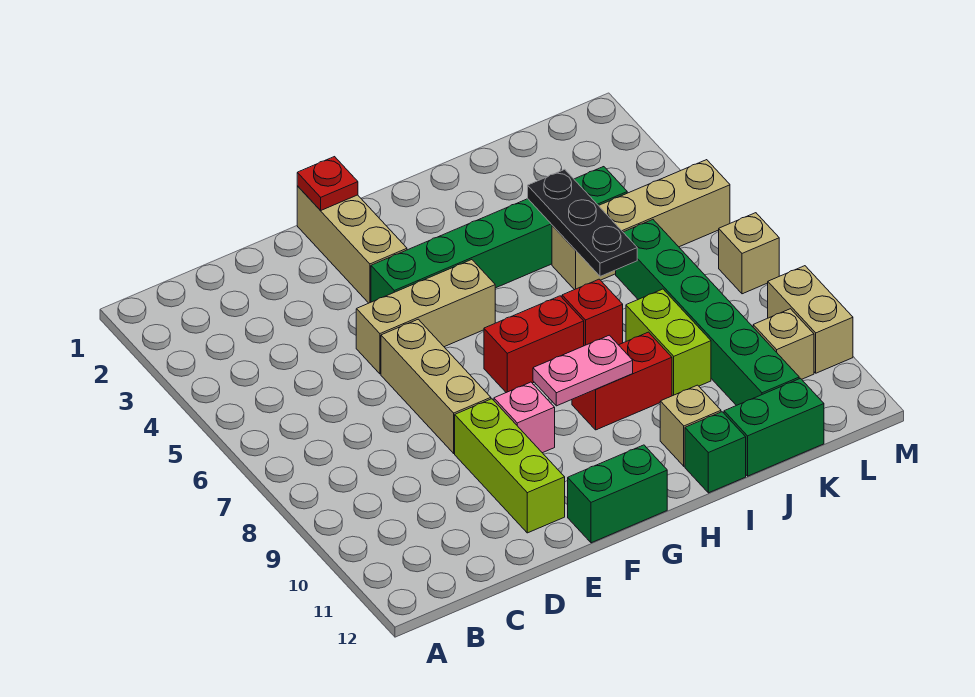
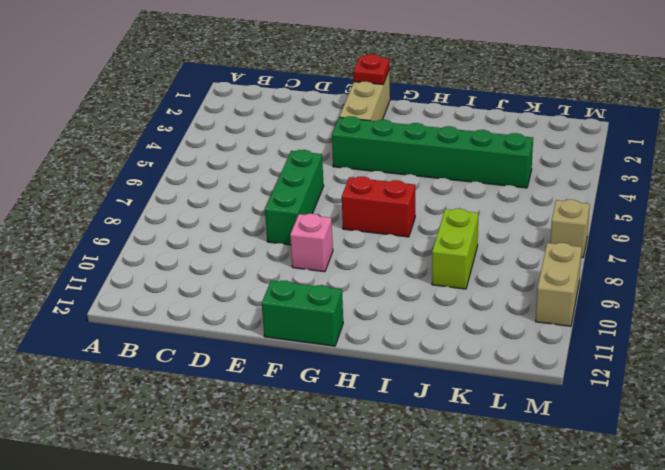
green 1x3 brick [265,150,324,245] -> tan 1x3 brick [381,319,491,453]
none -> tan 1x3 brick [356,260,495,374]
none -> lime 1x3 brick [455,399,565,533]
none -> red 1x2 brick [572,332,672,430]

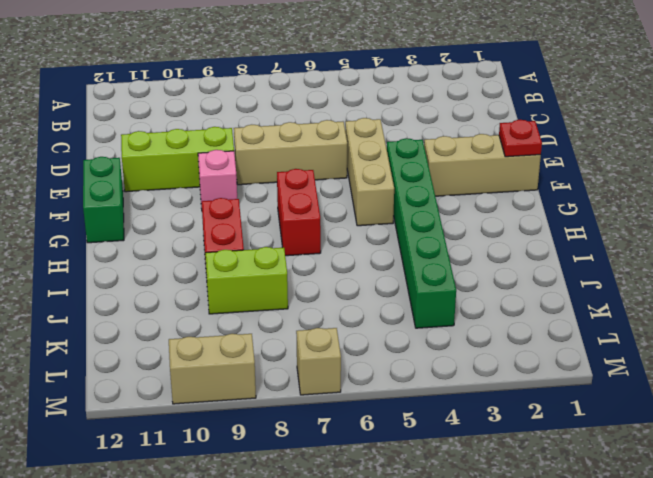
none -> red 1x1 brick [562,279,623,346]
none -> tan 1x1 brick [660,385,721,466]
none -> green 1x1 brick [685,412,746,493]

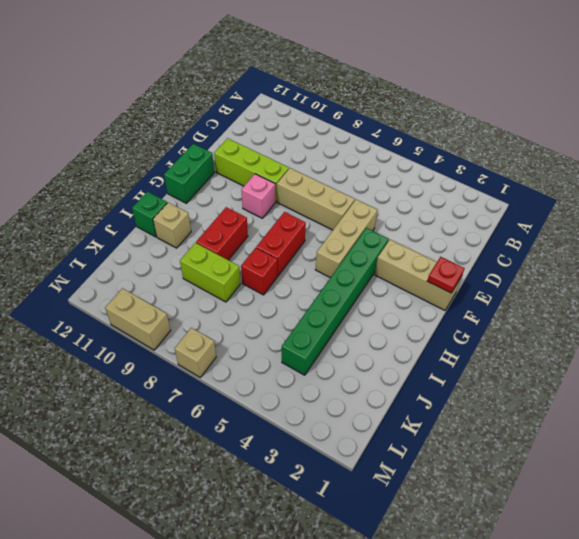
none -> tan 1x4 brick [552,160,730,290]
none -> green 1x2 brick [724,378,824,476]
none -> green 1x6 brick [616,220,799,406]

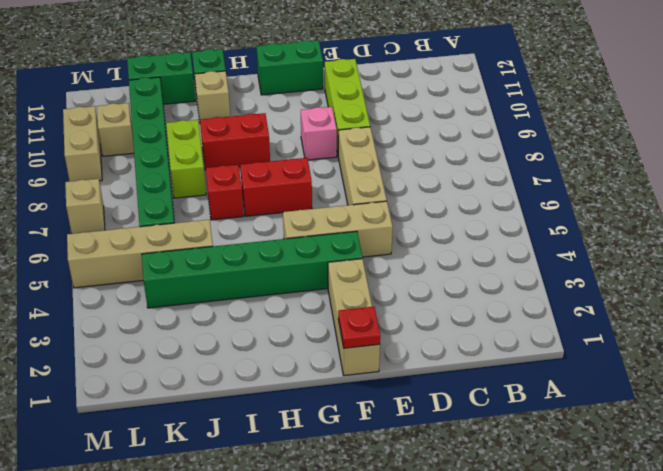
none -> pink 1x2 plate [533,335,633,406]
none -> black 1x3 plate [528,169,637,276]

